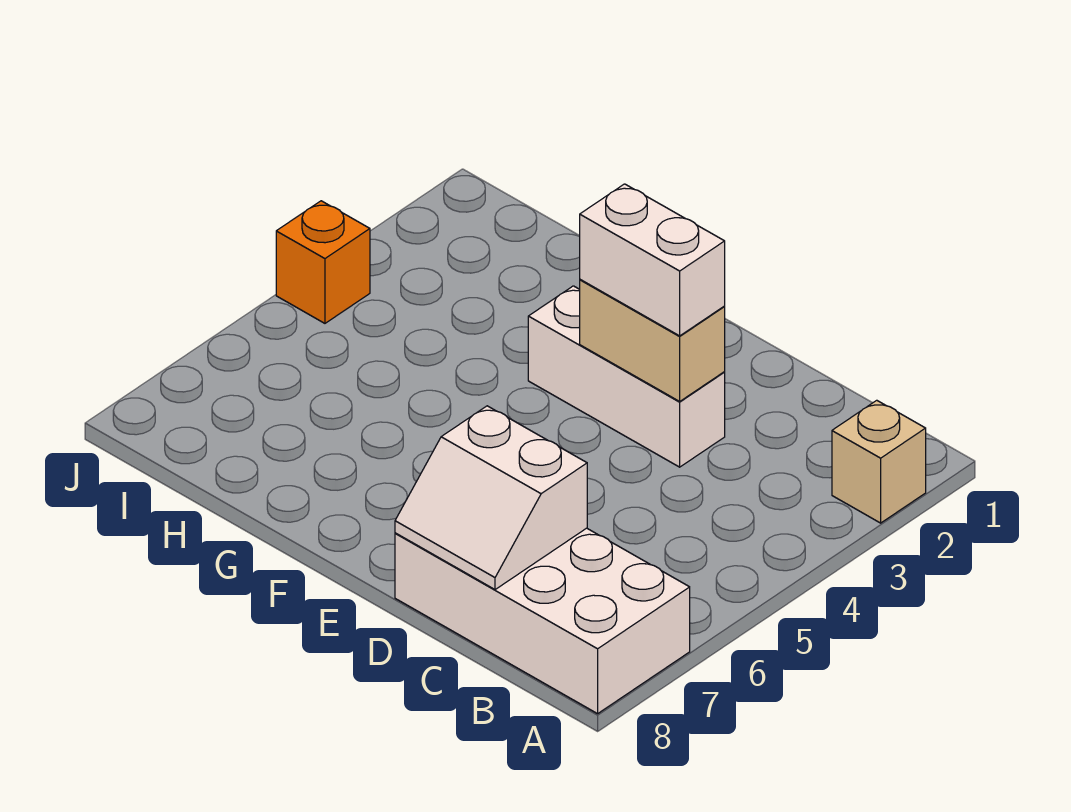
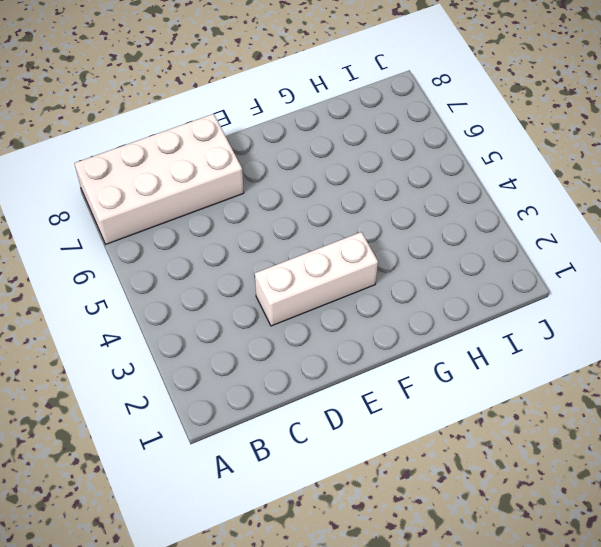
none -> tan 1x1 brick [832,400,926,523]
none -> orange 1x1 brick [276,201,370,323]

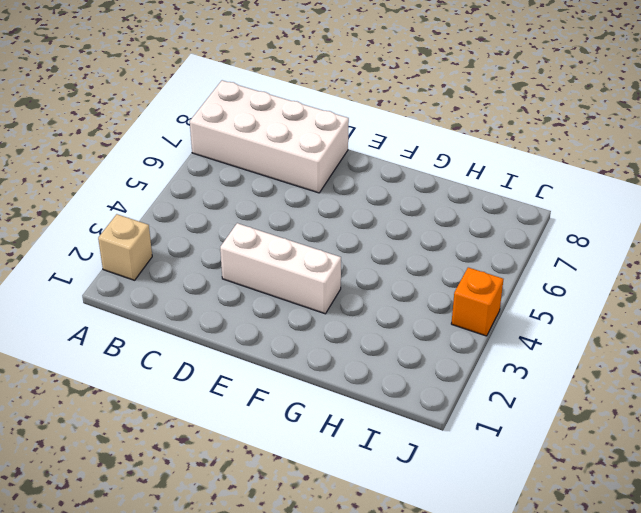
none -> white 2x2 slope [395,406,587,590]
none -> tan 1x2 brick [580,280,725,401]

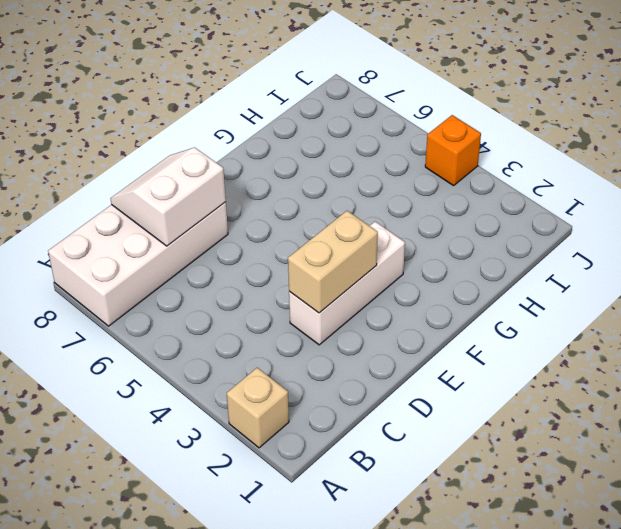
none -> white 1x2 brick [580,184,725,336]

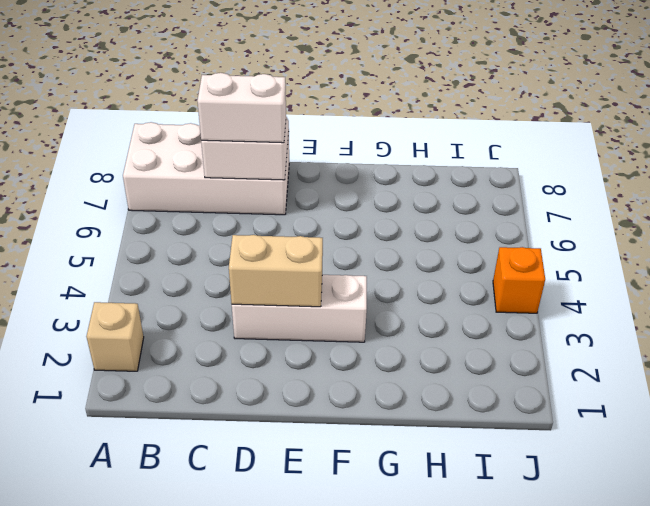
white 1x2 brick [197,73,286,143] -> white 1x2 brick moved to [580,184,725,336]

